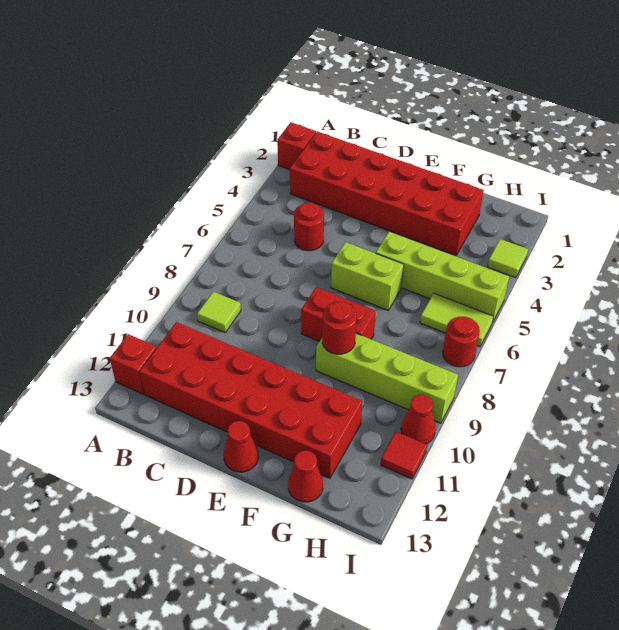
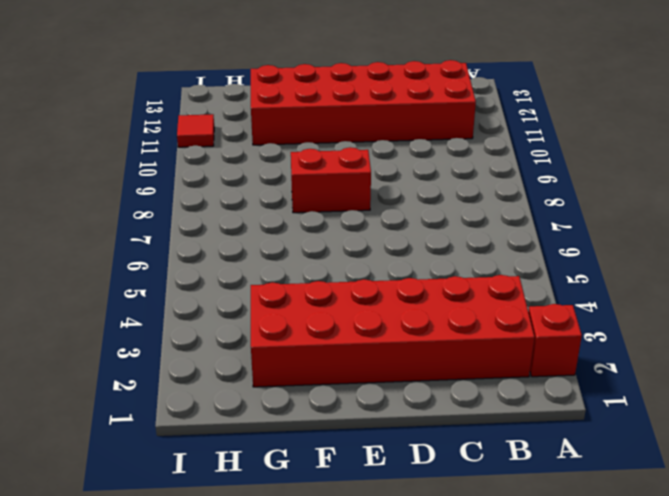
none -> red 1x1 brick [110,334,157,394]
none -> lime 1x1 tile [197,292,241,332]
none -> red 1x1 round brick [294,203,324,251]

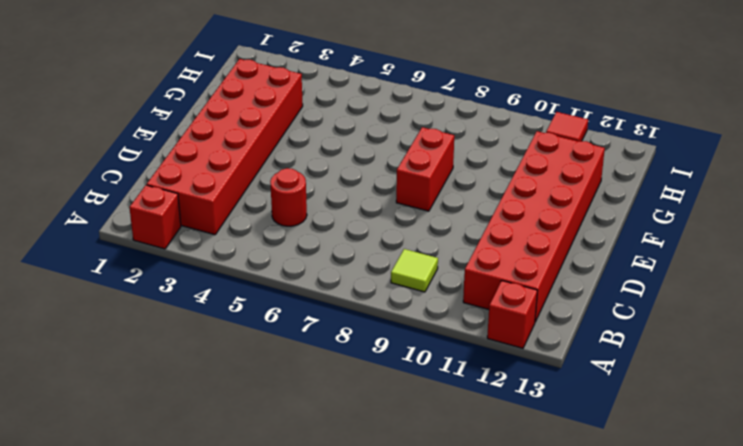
none -> lime 1x2 brick [331,242,404,310]
none -> red 1x1 cone [224,421,258,472]
none -> lime 1x4 brick [376,232,509,323]

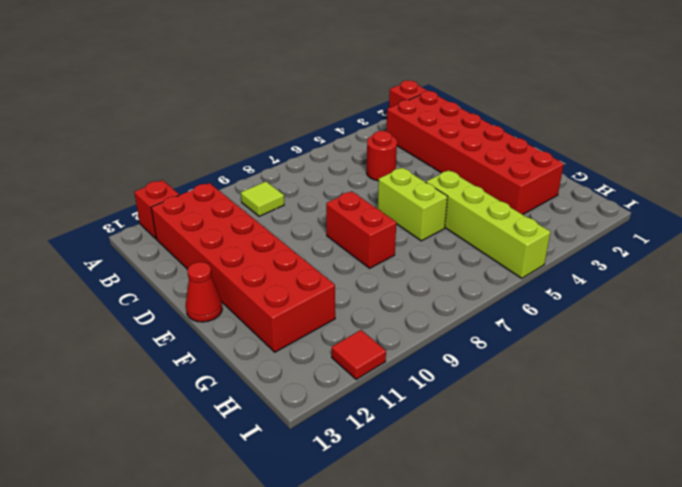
none -> lime 1x4 brick [316,333,458,423]
none -> red 1x1 cone [288,450,323,502]
none -> lime 1x2 tile [420,293,494,347]

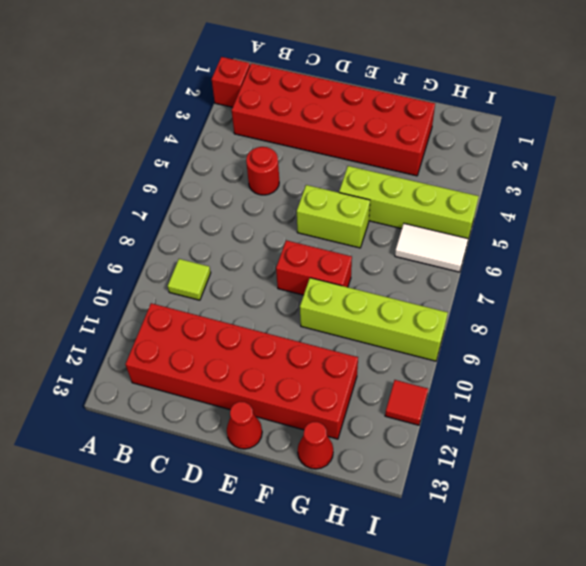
white 1x2 tile [395,223,468,272] -> lime 1x2 tile [420,293,494,347]
none -> red 1x1 brick [110,334,157,394]
none -> lime 1x1 tile [487,239,528,278]
none -> red 1x1 round brick [443,317,480,367]

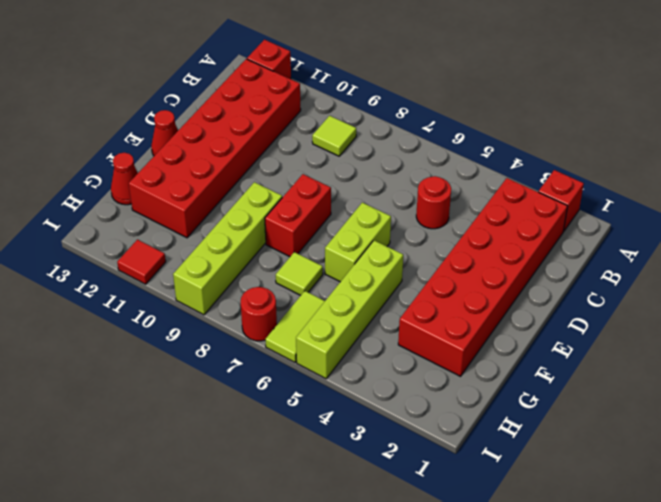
lime 1x1 tile [276,252,323,295] -> lime 1x1 tile moved to [487,239,528,278]
none -> red 1x1 cone [401,394,436,444]
none -> red 1x1 round brick [322,302,357,354]

